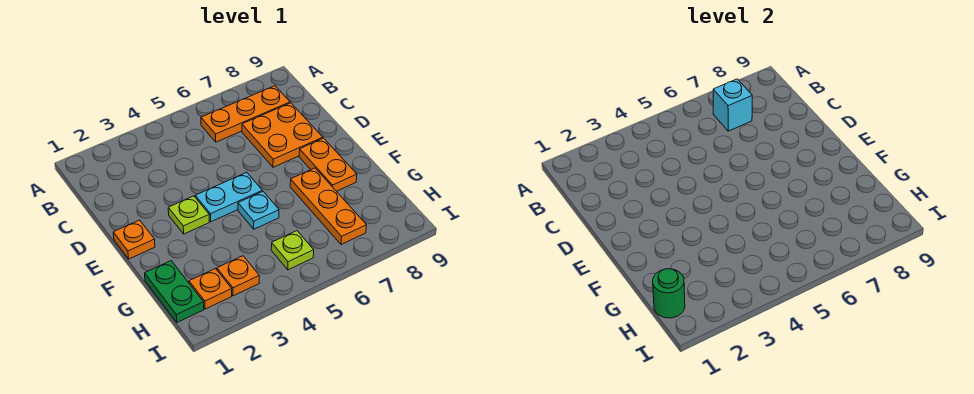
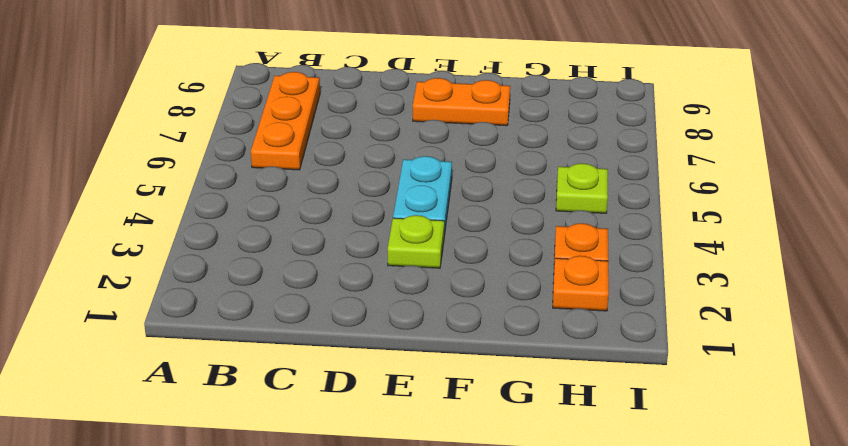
none -> orange 2x2 plate [242,103,323,167]
none -> orange 1x1 plate [113,220,155,259]
none -> cyan 1x1 plate [238,191,279,229]

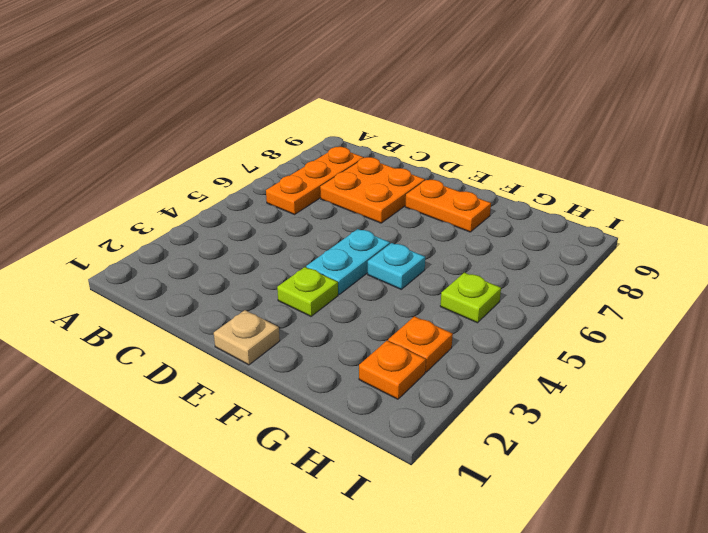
tan 1x1 plate [214,310,280,365] -> orange 1x1 plate [113,220,155,259]
none -> orange 1x3 plate [290,168,367,245]
none -> green 1x2 plate [145,261,204,322]
none -> cyan 1x1 brick [713,79,752,131]

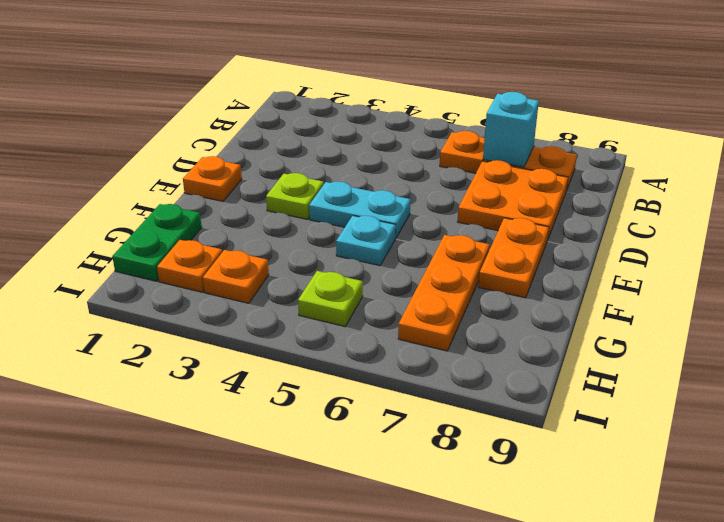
none -> green 1x1 round brick [653,269,685,318]

